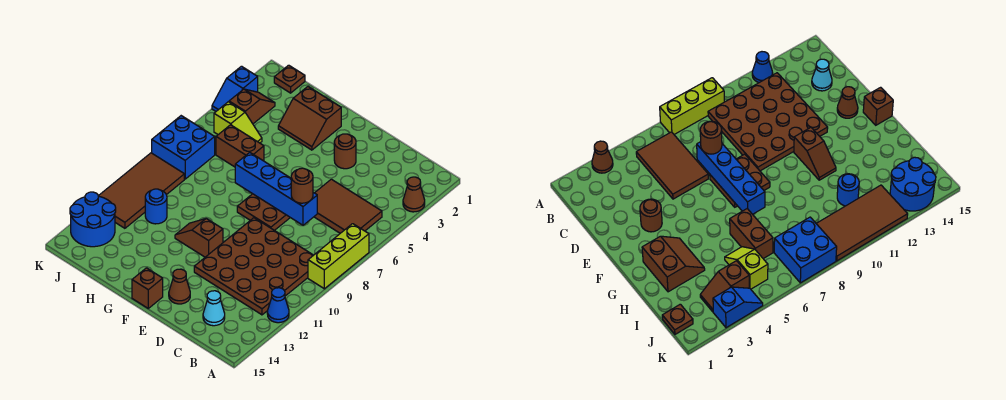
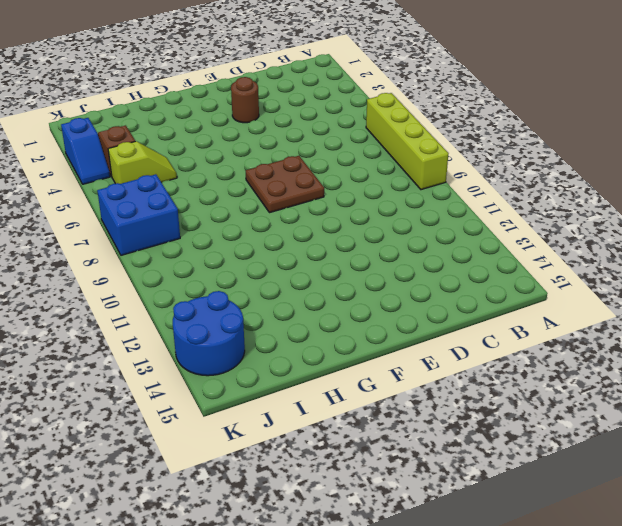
lime 1x4 brick [366,93,448,190] -> lime 1x3 brick [308,224,369,289]
none -> brown 1x1 cone [403,177,425,212]
none -> blue 1x1 cone [267,288,289,323]
none -> brown 2x3 tile [314,179,382,233]

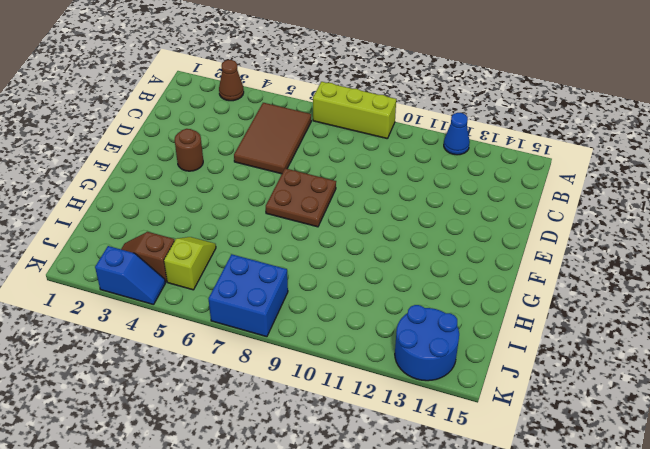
none -> brown 4x4 plate [194,218,313,315]
none -> cyan 1x1 cone [203,291,225,326]
none -> brown 1x1 cone [169,269,190,304]

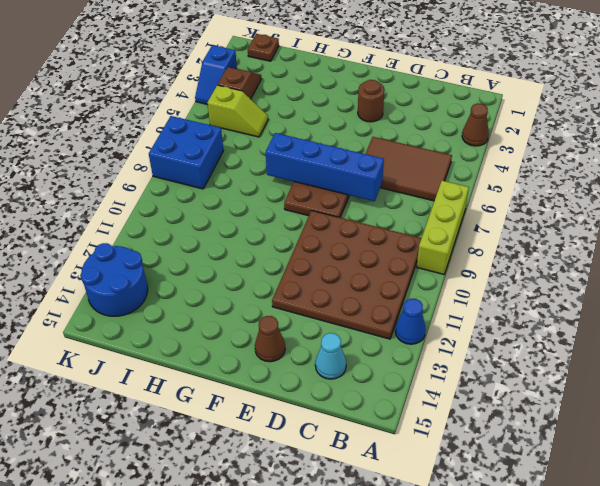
none -> brown 1x2 slope [175,219,223,257]
none -> brown 1x1 brick [132,268,163,308]
none -> brown 2x2 slope [278,87,341,150]

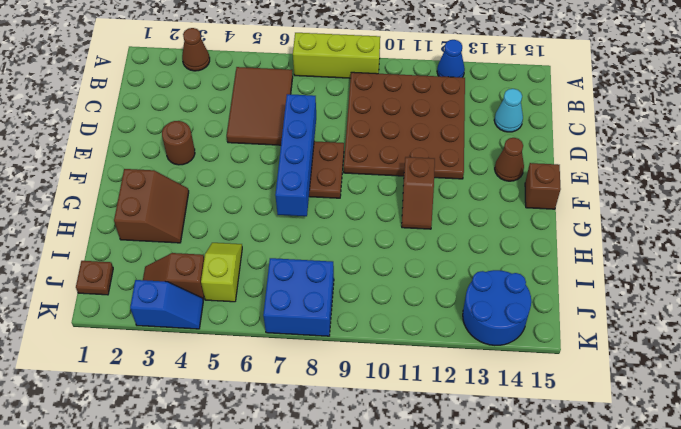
none -> brown 1x2 brick [216,125,264,167]
none -> blue 1x1 round brick [145,189,167,224]
none -> brown 2x4 tile [99,153,184,228]

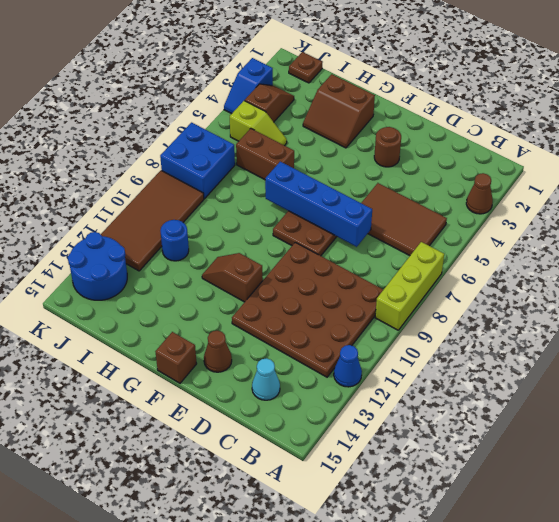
none -> brown 1x1 round brick [291,168,313,203]

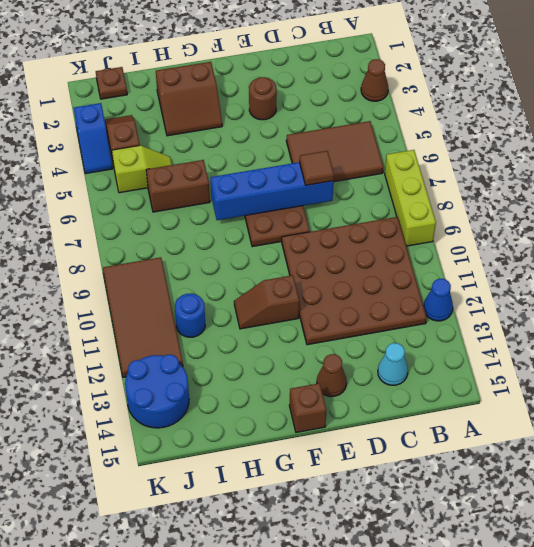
brown 1x1 tile [299,151,334,185] -> brown 1x1 round brick [291,168,313,203]
none -> blue 2x2 brick [152,116,215,179]

